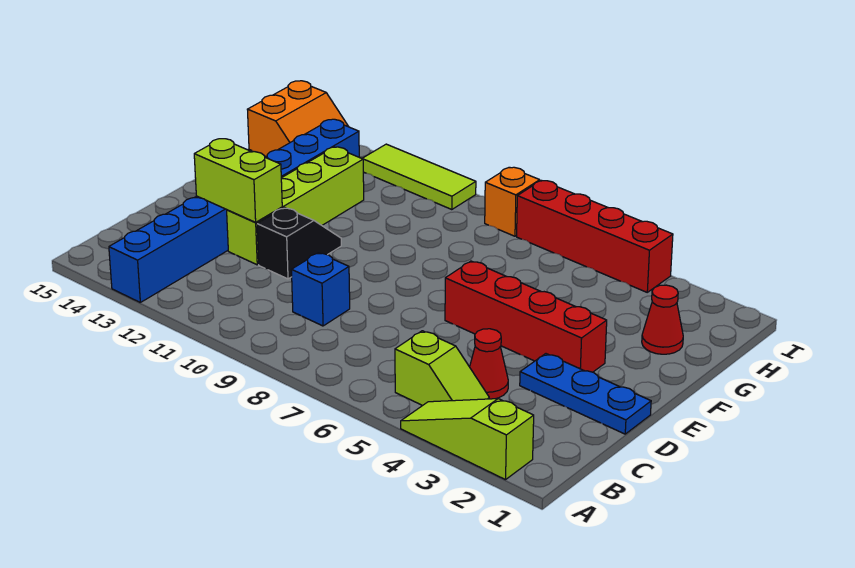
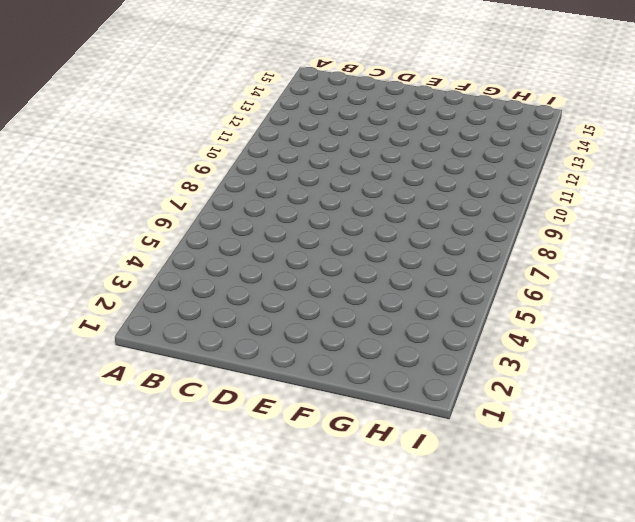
none -> lime 1x3 slope [401,399,534,480]
none -> blue 1x8 brick [109,119,359,302]
none -> lime 1x2 slope [395,331,489,406]

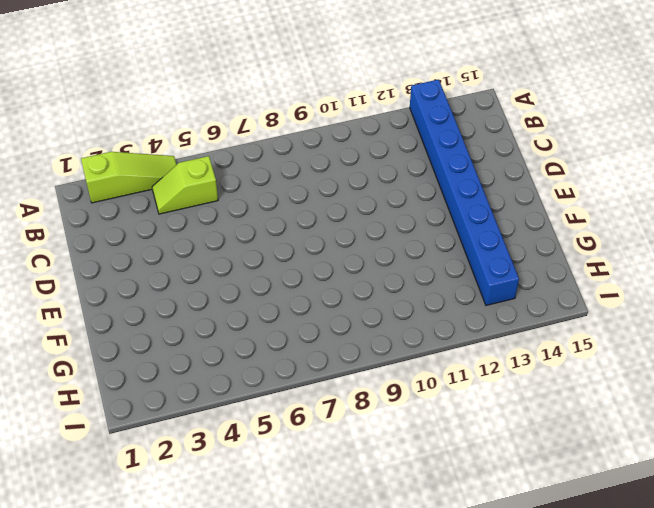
none -> red 1x1 cone [470,329,508,399]
none -> blue 1x1 brick [291,253,350,326]
none -> blue 1x3 plate [520,354,651,434]

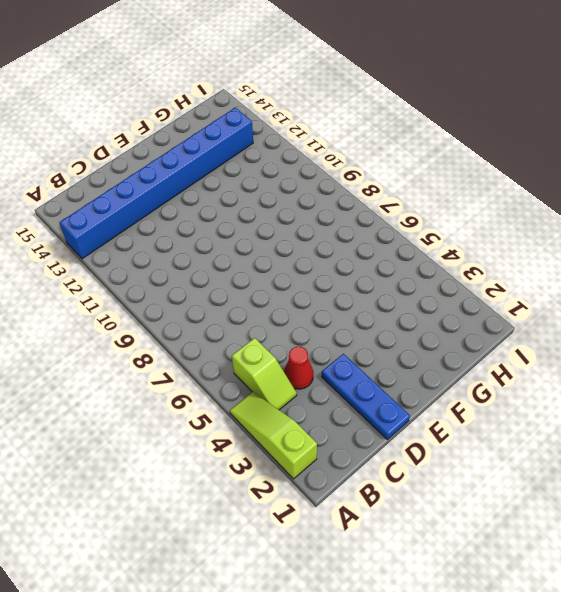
none -> blue 1x1 brick [291,253,350,326]
none -> black 1x2 slope [257,208,341,279]
none -> lime 1x4 brick [227,147,364,265]

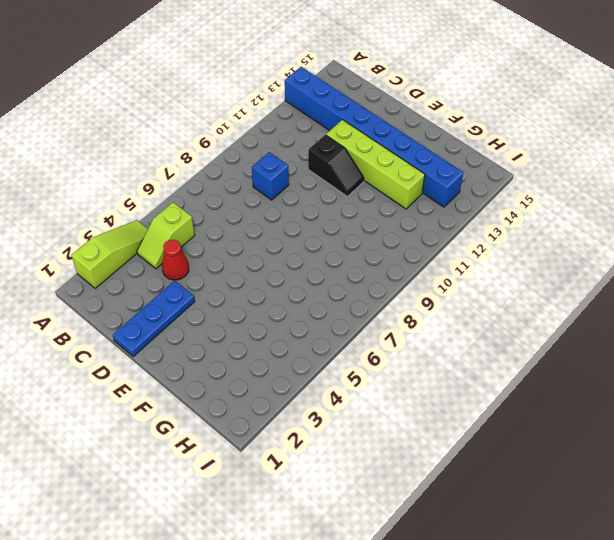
none -> red 1x4 brick [445,261,607,372]
none -> red 1x1 cone [642,285,683,354]
none -> orange 2x2 slope [247,81,349,157]

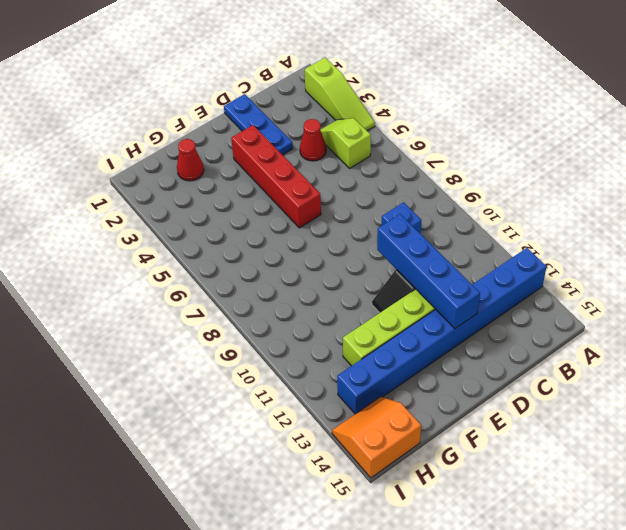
blue 1x4 brick [377,214,480,329] -> lime 1x2 brick [194,139,282,222]
none -> red 1x4 brick [517,180,673,292]
none -> orange 1x1 brick [485,167,540,236]
none -> lime 1x3 tile [362,144,476,210]

